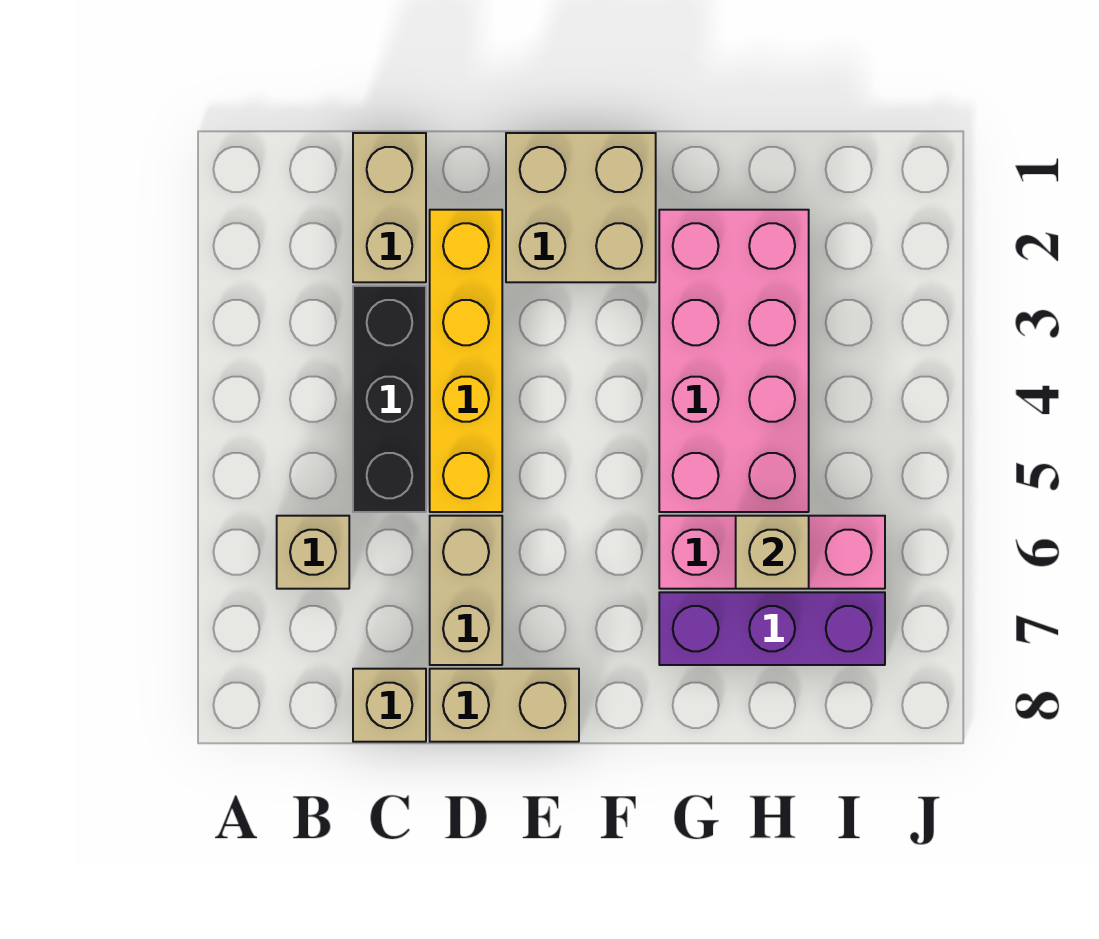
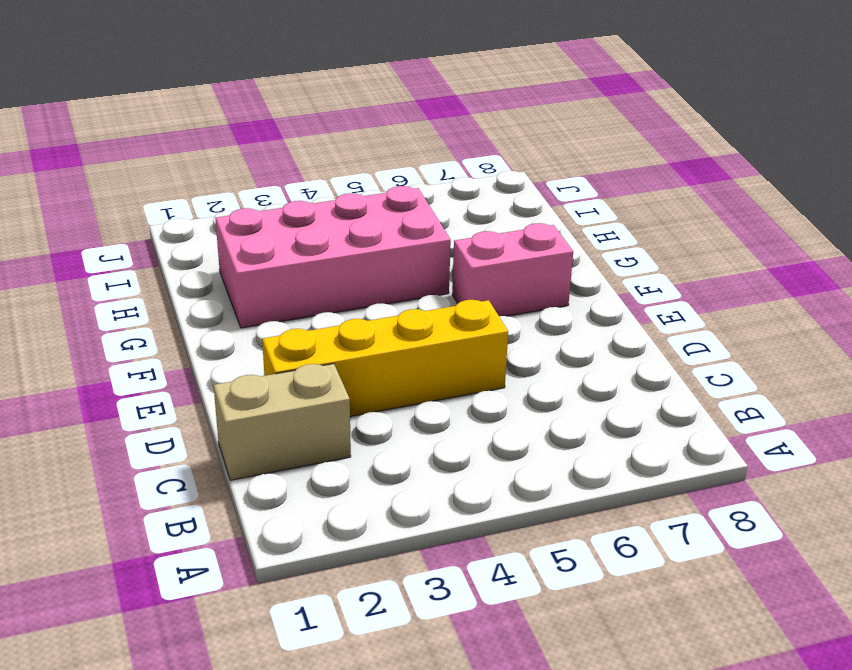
pink 1x2 brick [452,223,573,316] -> none
none -> tan 1x1 brick [277,516,349,589]
none -> black 1x3 brick [353,286,426,512]
none -> tan 1x1 brick [353,669,426,742]

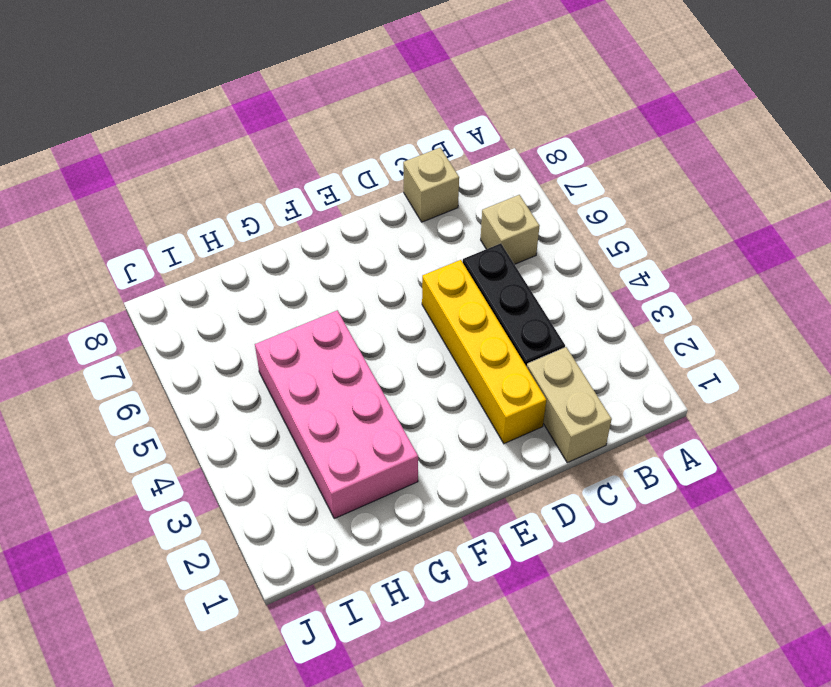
none -> tan 1x2 brick [430,516,502,665]
none -> tan 1x2 brick [430,669,579,742]
none -> tan 2x2 brick [506,133,656,282]

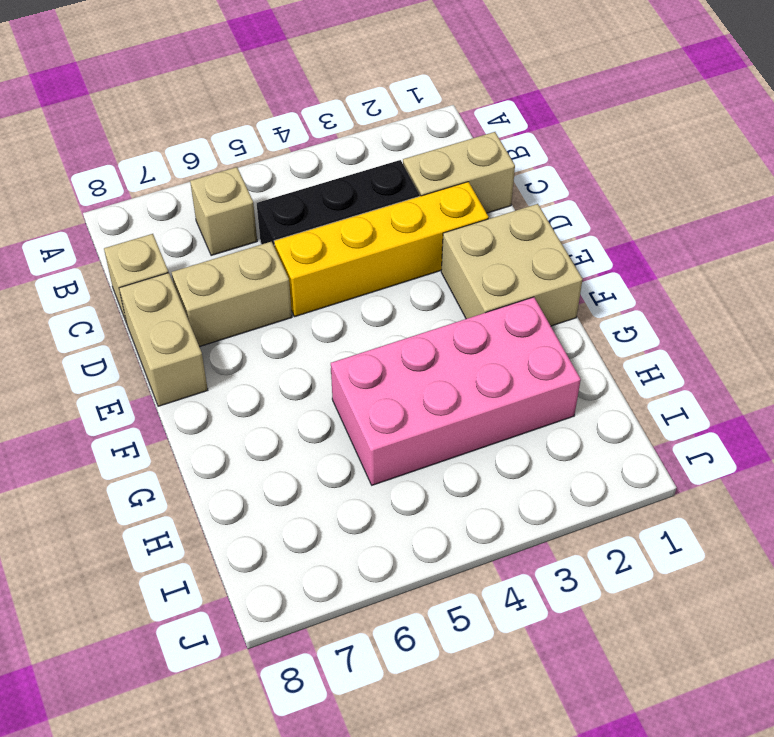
none -> pink 1x3 brick [659,516,885,589]
none -> purple 1x3 brick [659,592,885,665]
none -> tan 1x1 brick [736,516,809,589]

